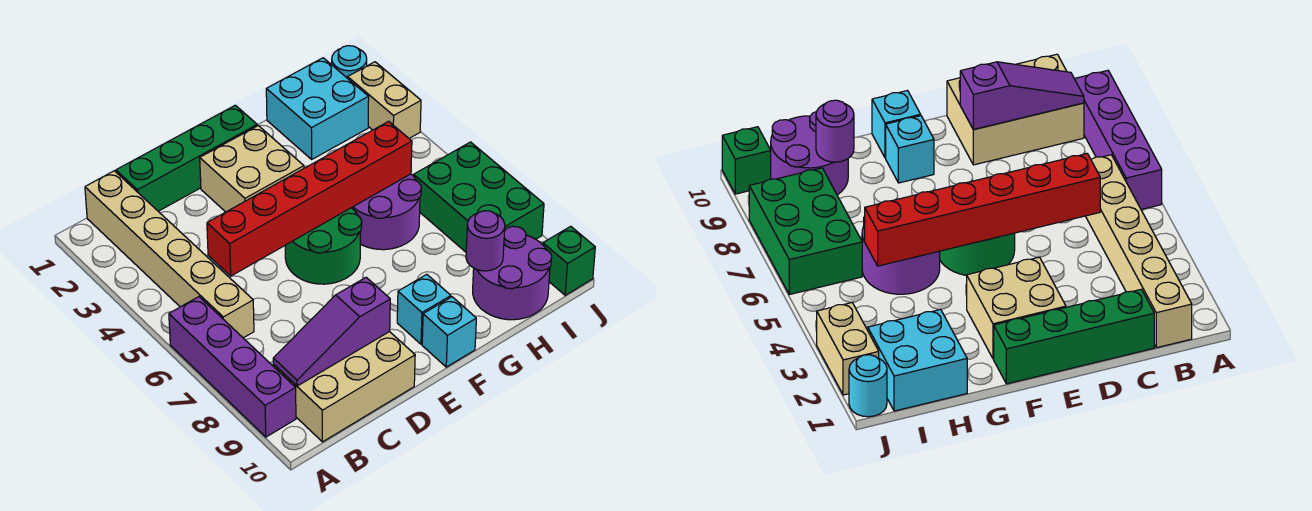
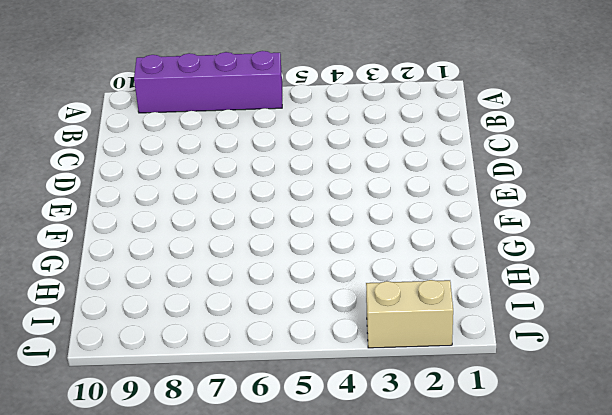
none -> tan 1x6 brick [85,171,254,338]
none -> tan 2x3 brick [273,332,415,442]
none -> green 1x4 brick [116,105,257,211]

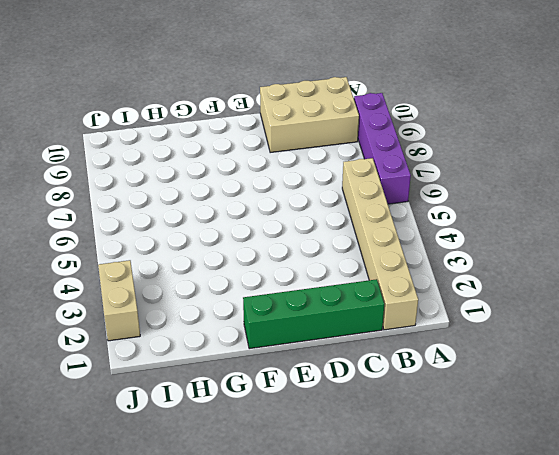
none -> tan 2x2 brick [200,126,304,212]
none -> green 2x2 round brick [285,208,362,284]
none -> cyan 1x1 brick [397,274,451,344]

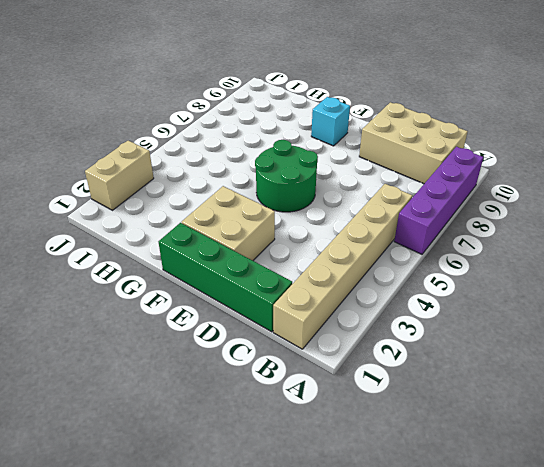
none -> cyan 1x1 brick [422,297,476,367]
none -> purple 2x2 round brick [352,174,421,250]
none -> cyan 2x2 brick [266,58,369,159]

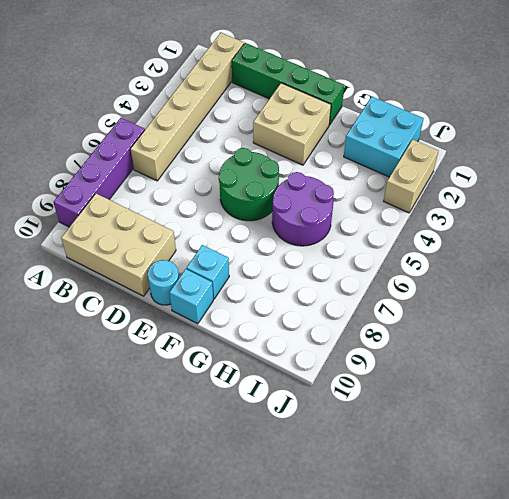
cyan 1x1 round brick [148,260,179,305] -> cyan 1x1 round brick moved to [332,46,367,78]
none -> purple 2x2 round brick [473,226,552,320]
none -> green 2x3 brick [414,142,544,252]
none -> green 1x1 brick [543,226,595,295]

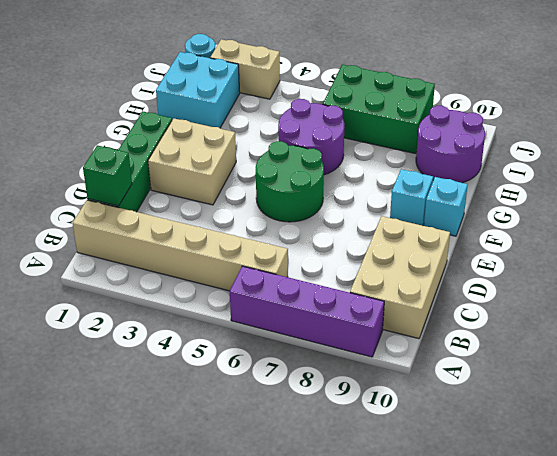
green 1x1 brick [83,145,132,206] -> green 1x1 brick moved to [543,226,595,295]
none -> purple 1x3 slope [273,277,390,386]
none -> red 1x6 brick [207,121,412,276]
none -> purple 1x1 round brick [466,211,505,271]

